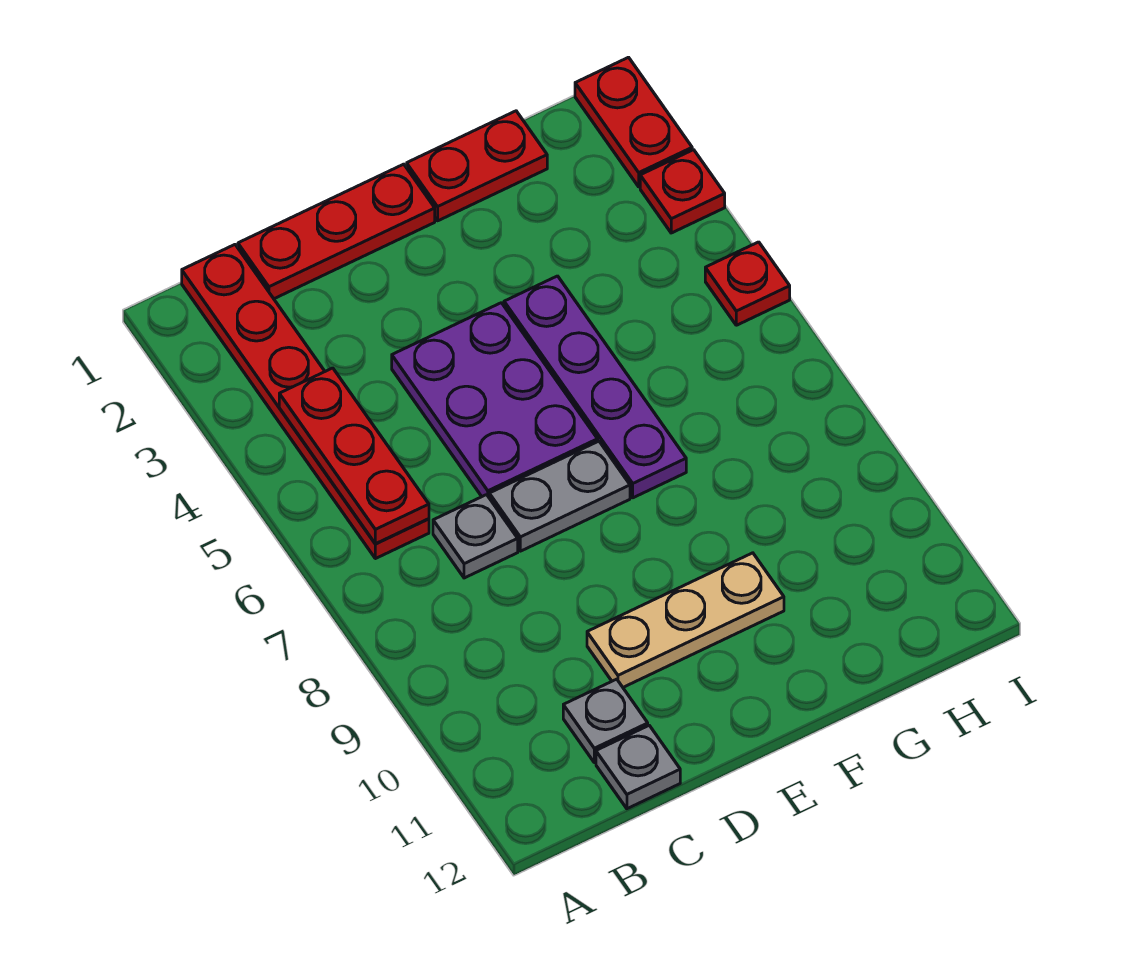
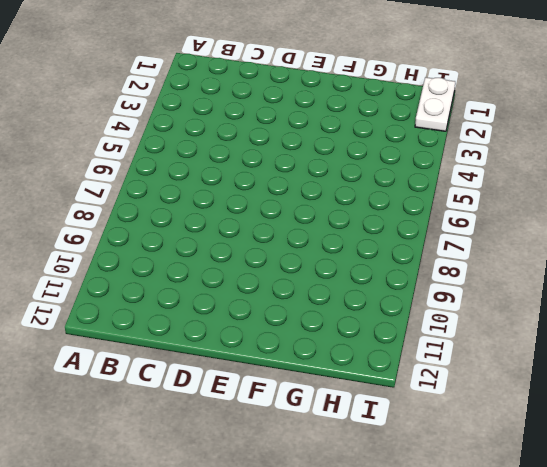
white 1x2 plate [415,77,455,131] -> red 1x2 plate [575,57,692,187]
none -> red 1x6 plate [182,245,429,559]
none -> red 1x3 plate [238,164,435,299]
none -> grey 1x1 plate [433,495,518,578]

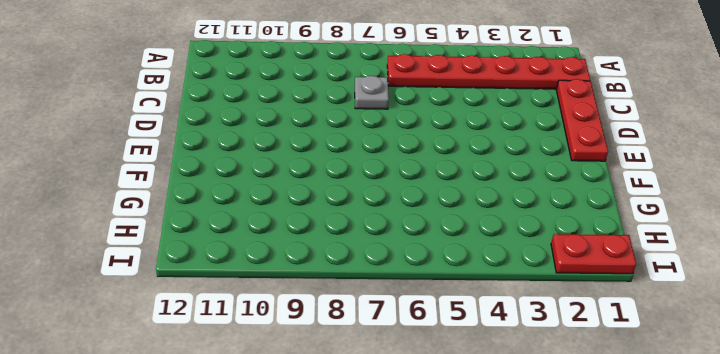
none -> grey 1x1 plate [563,679,648,763]
none -> grey 1x1 plate [596,726,680,809]
none -> purple 2x3 plate [392,303,598,497]

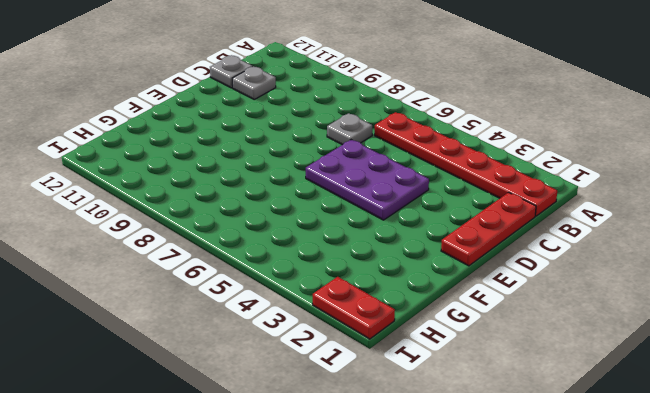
none -> grey 1x2 plate [489,441,630,551]
none -> tan 1x3 plate [587,553,784,687]
none -> red 1x2 plate [407,111,547,221]

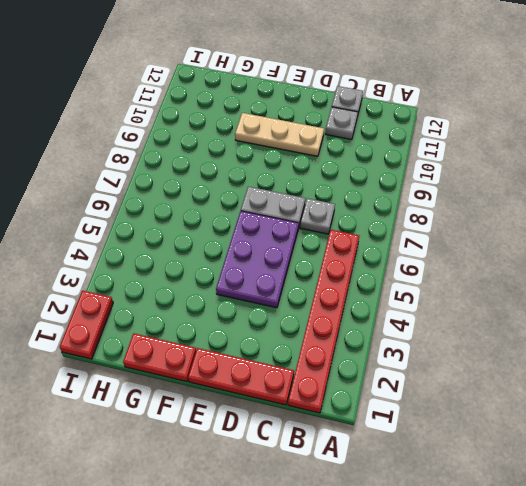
none -> purple 1x4 plate [504,276,686,498]
none -> red 1x1 plate [640,150,725,233]
none -> red 1x1 plate [705,242,790,325]

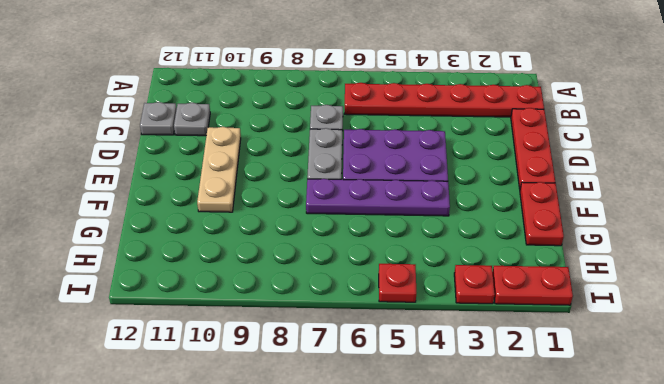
none -> red 1x3 plate [279,368,429,544]

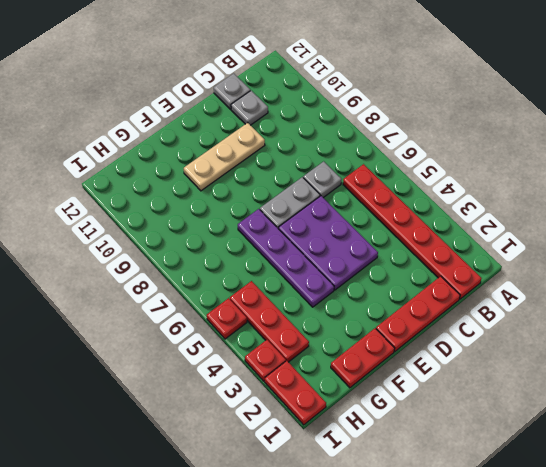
red 1x3 plate [230,281,309,362] -> red 1x3 plate moved to [279,368,429,544]

